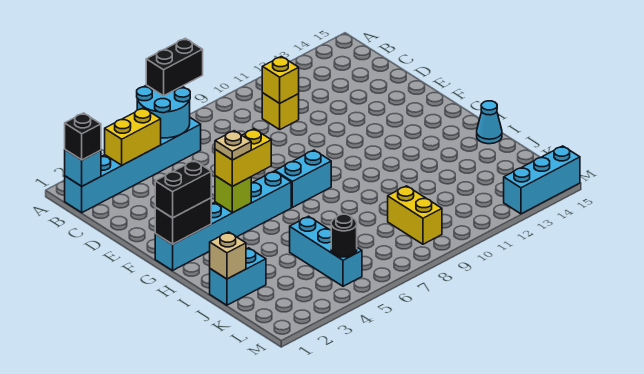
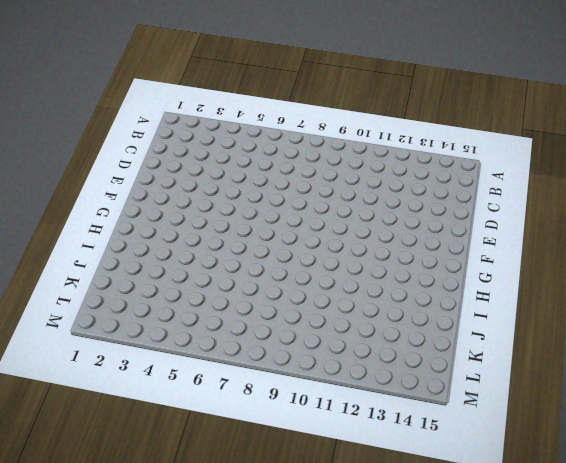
none -> cyan 1x6 brick [65,118,201,213]
none -> yellow 1x1 brick [262,93,299,130]
none -> cyan 1x6 brick [155,171,291,271]

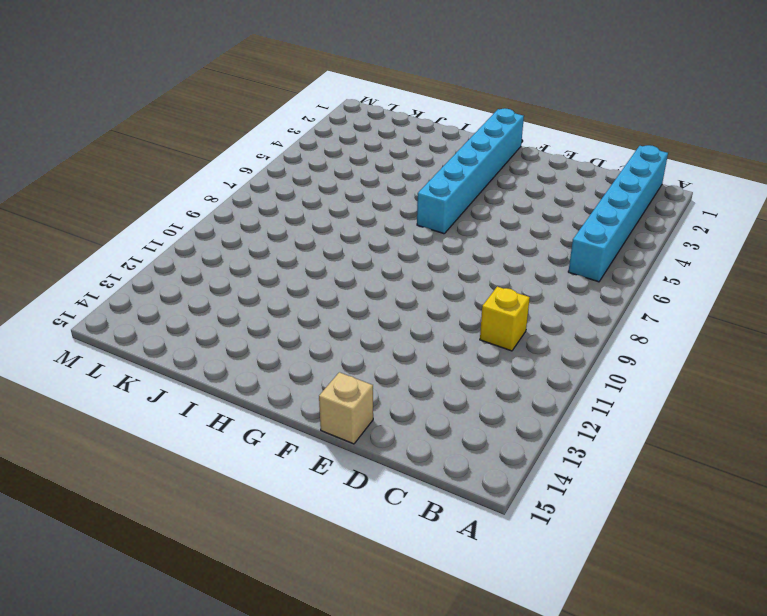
tan 1x1 brick [319,372,373,444] -> tan 1x1 brick moved to [210,232,246,279]
none -> cyan 1x2 brick [275,150,331,207]
none -> cyan 1x1 cone [477,101,502,144]
none -> cyan 1x2 brick [210,248,266,305]

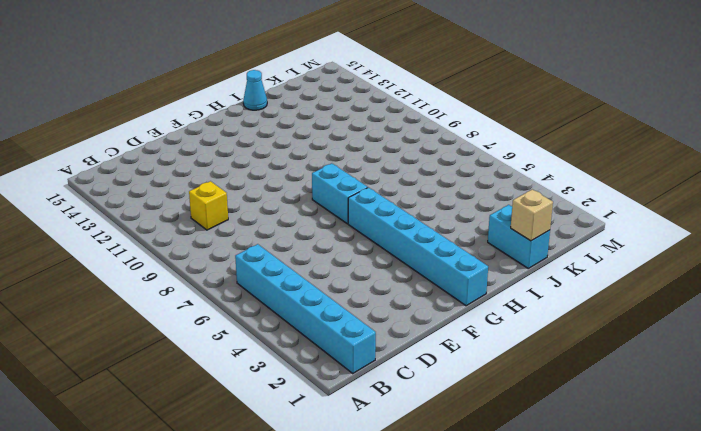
none -> cyan 1x3 brick [290,216,362,286]
none -> yellow 1x2 brick [388,186,442,244]
none -> cyan 1x3 brick [504,146,580,214]

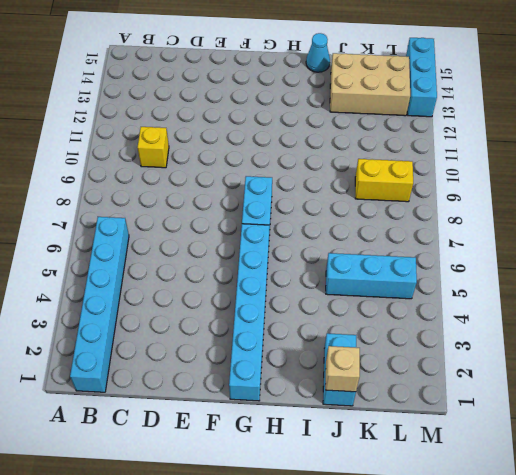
tan 2x3 brick [330,53,410,116] -> none
none -> cyan 2x2 round brick [137,85,190,138]
none -> cyan 1x1 brick [65,150,101,186]
none -> yellow 1x2 brick [105,108,161,165]

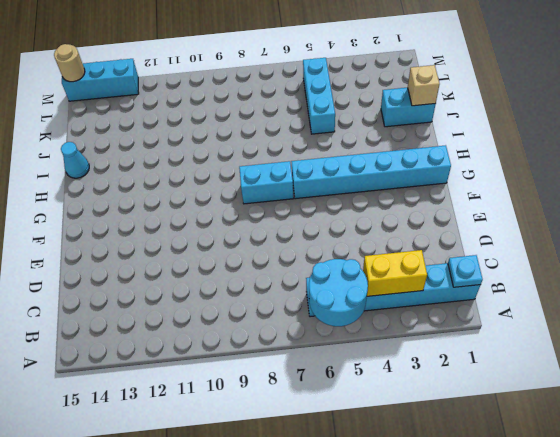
cyan 1x1 plate [448,255,483,287] -> cyan 1x1 brick [65,150,101,186]
tan 1x1 round brick [54,44,85,82] -> none
none -> yellow 1x1 brick [262,93,299,130]
none -> yellow 1x2 brick [388,186,442,244]
none -> yellow 1x1 brick [262,56,299,103]

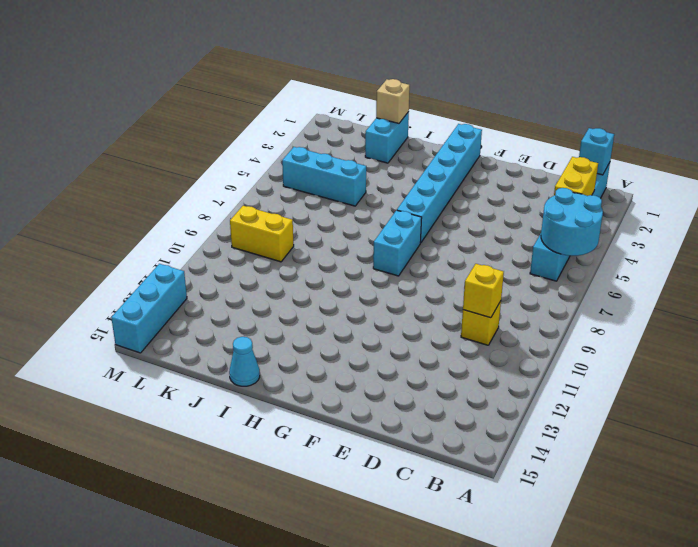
none -> black 1x2 brick [155,198,211,244]
none -> lime 1x1 brick [215,176,251,213]
none -> black 1x1 round brick [331,214,357,257]

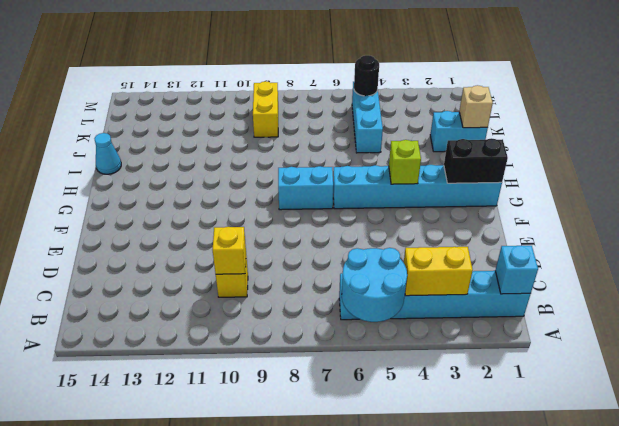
none -> cyan 1x3 brick [504,146,580,214]
none -> black 1x2 brick [146,38,203,96]
none -> black 1x1 brick [65,113,101,160]

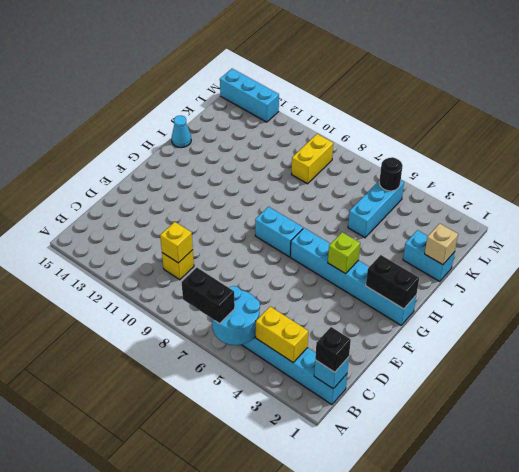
none -> black 1x2 brick [155,160,211,218]
none -> yellow 1x2 brick [215,129,271,186]
none -> tan 1x1 plate [215,131,251,160]

